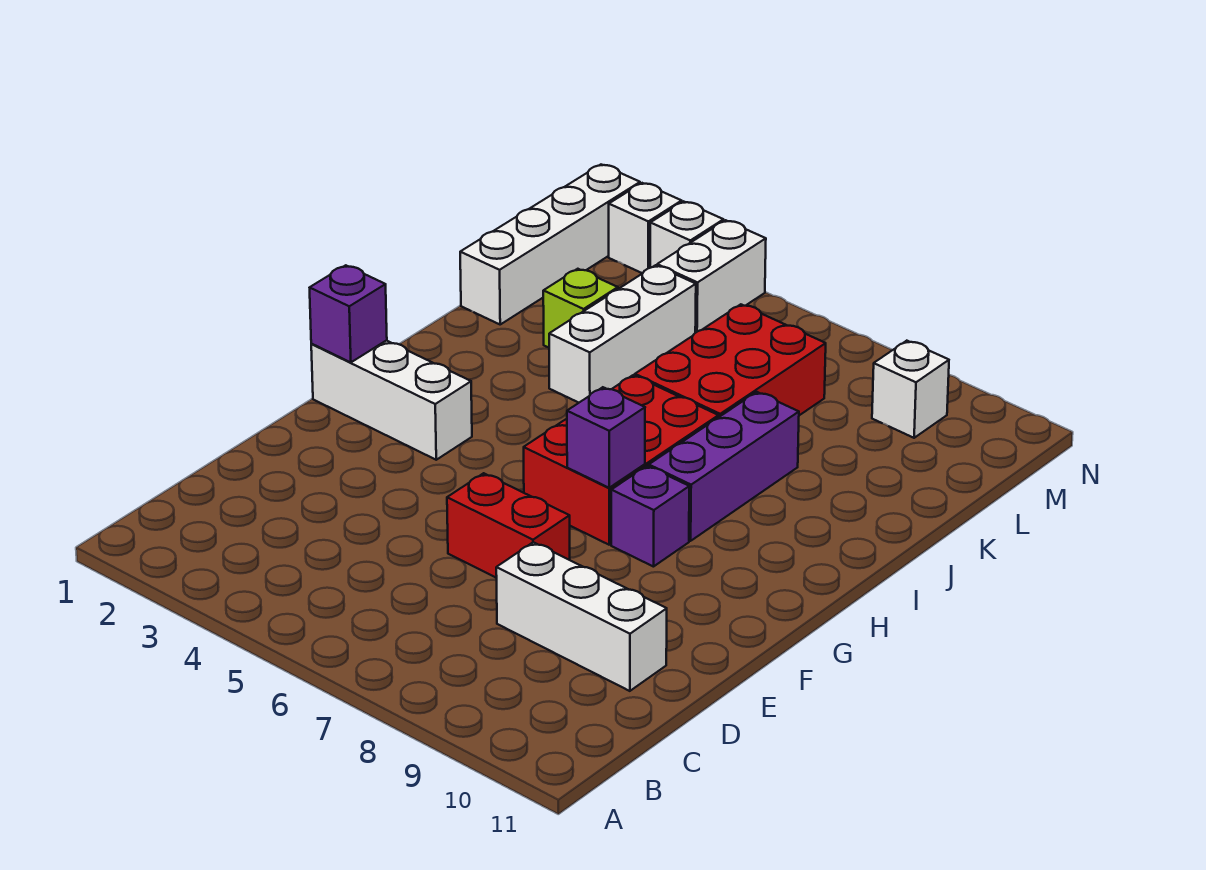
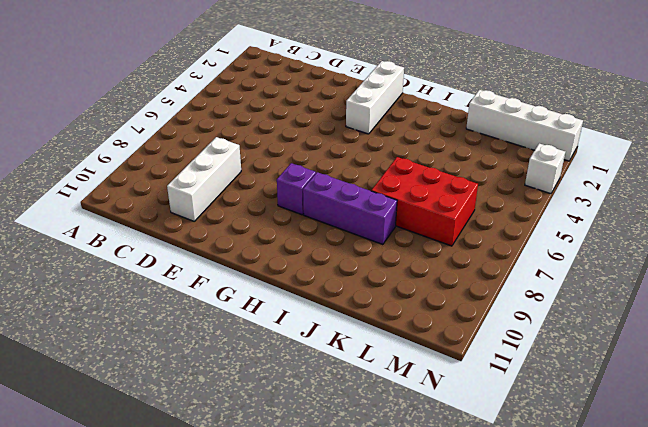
none -> red 1x2 brick [447,473,570,578]
none -> red 2x3 brick [524,375,718,545]
none -> white 1x3 brick [549,265,696,403]

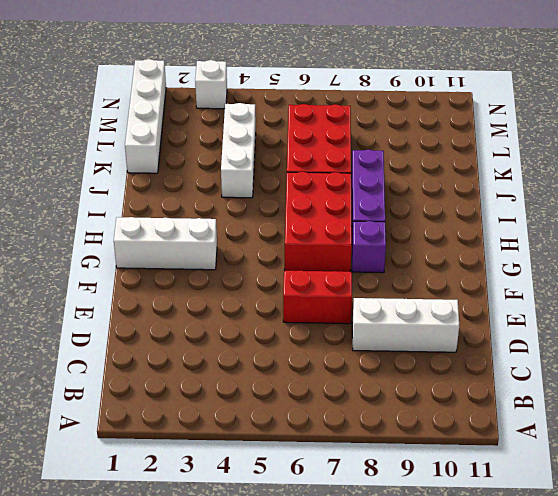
none -> lime 1x1 brick [543,269,618,348]
none -> white 1x2 brick [657,220,766,333]
none -> white 1x1 brick [872,341,949,438]

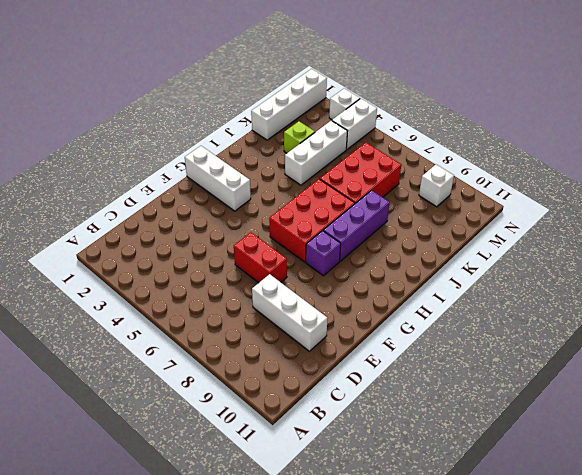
none -> white 1x1 brick [609,183,682,273]
none -> purple 1x1 brick [310,265,387,362]
none -> purple 1x1 brick [567,387,645,488]

